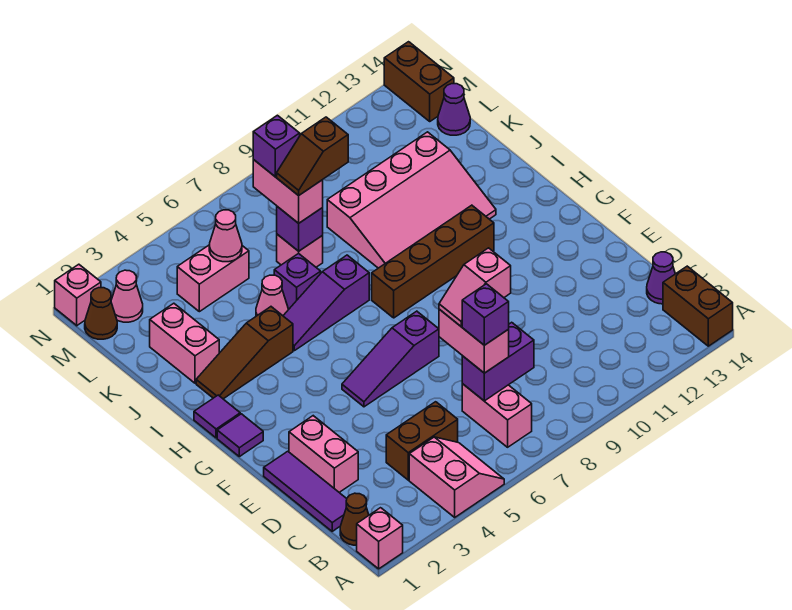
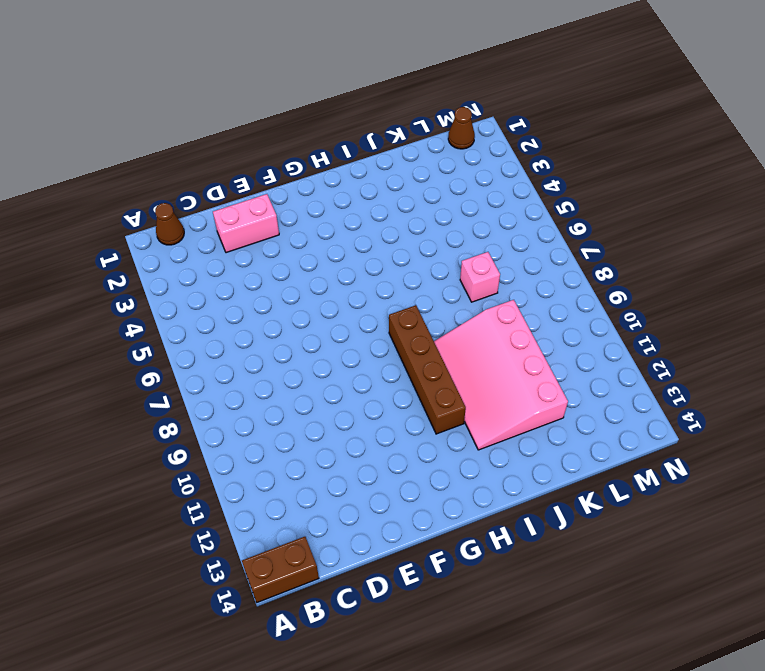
none -> pink 1x1 brick [357,508,403,569]
none -> pink 2x2 slope [409,437,504,517]
none -> pink 1x2 brick [462,384,532,447]
none -> purple 1x3 tile [264,451,347,531]

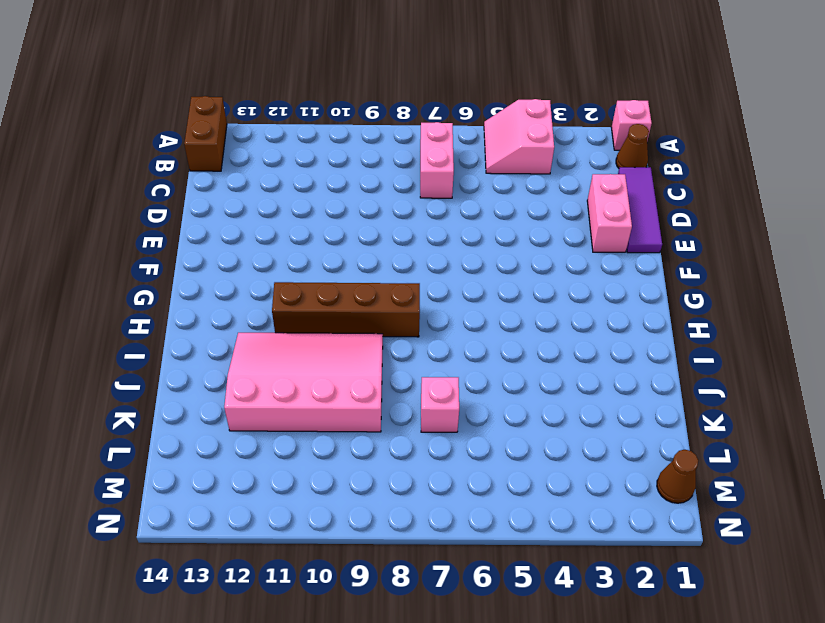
none -> brown 1x2 brick [386,402,458,480]
none -> purple 1x1 cone [647,252,675,304]
none -> purple 1x3 slope [342,311,439,407]
none -> purple 1x1 tile [217,414,263,457]

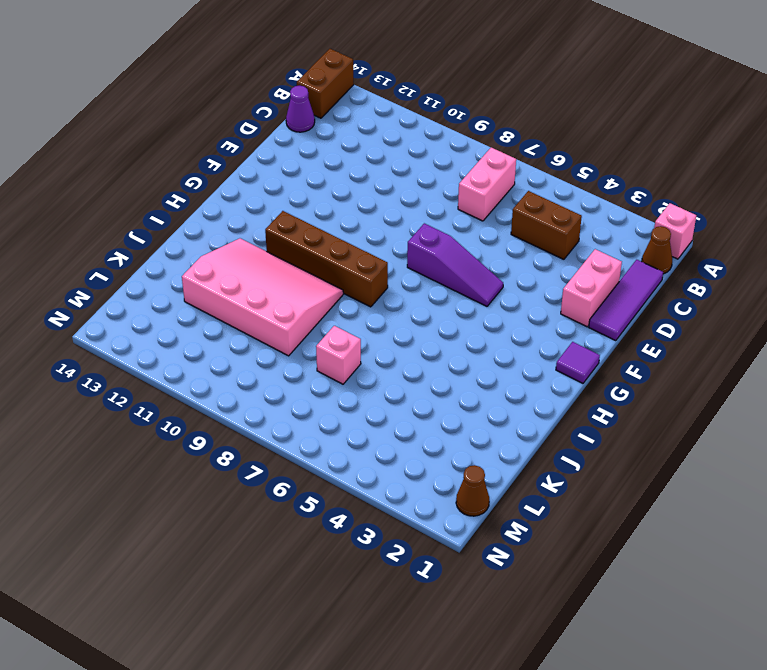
none -> pink 2x2 slope [409,437,504,517]
none -> purple 1x1 tile [194,395,240,438]
none -> brown 1x3 slope [196,307,293,399]
none -> purple 1x3 slope [283,255,369,351]

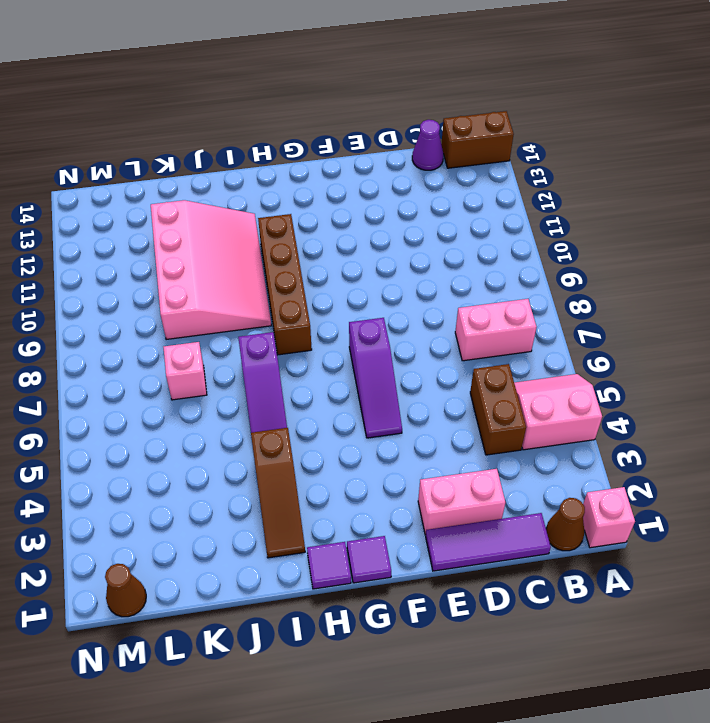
none -> pink 1x2 brick [150,303,219,383]
none -> pink 1x1 cone [256,275,288,316]
none -> purple 1x1 brick [274,253,321,309]
none -> pink 1x2 brick [177,245,249,312]

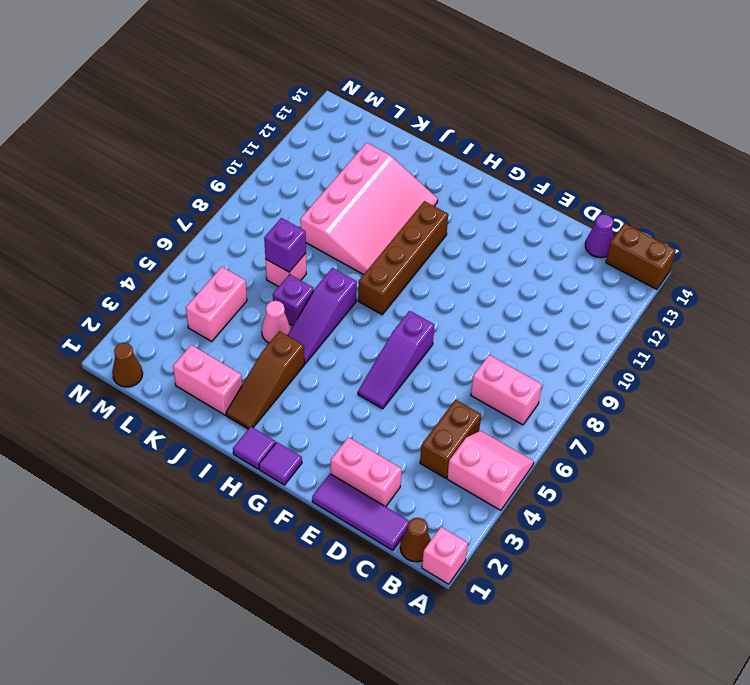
none -> purple 1x1 cone [438,84,470,135]
none -> pink 1x1 cone [111,270,143,322]
none -> brown 1x2 brick [384,42,454,121]
none -> pink 1x1 brick [55,264,101,326]

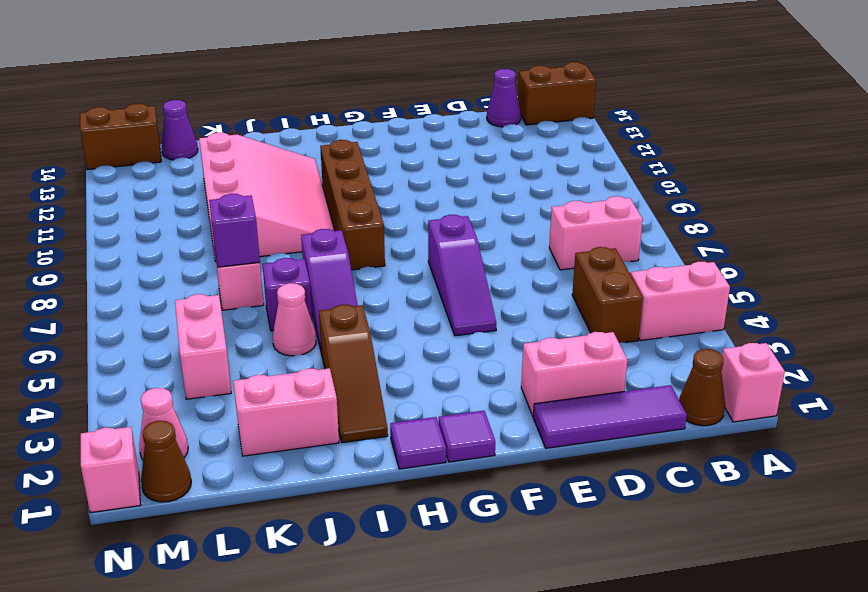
none -> purple 1x2 brick [462,322,534,401]
none -> pink 1x1 cone [209,210,242,262]
none -> pink 1x2 brick [439,309,509,373]
none -> pink 1x2 brick [253,160,323,223]

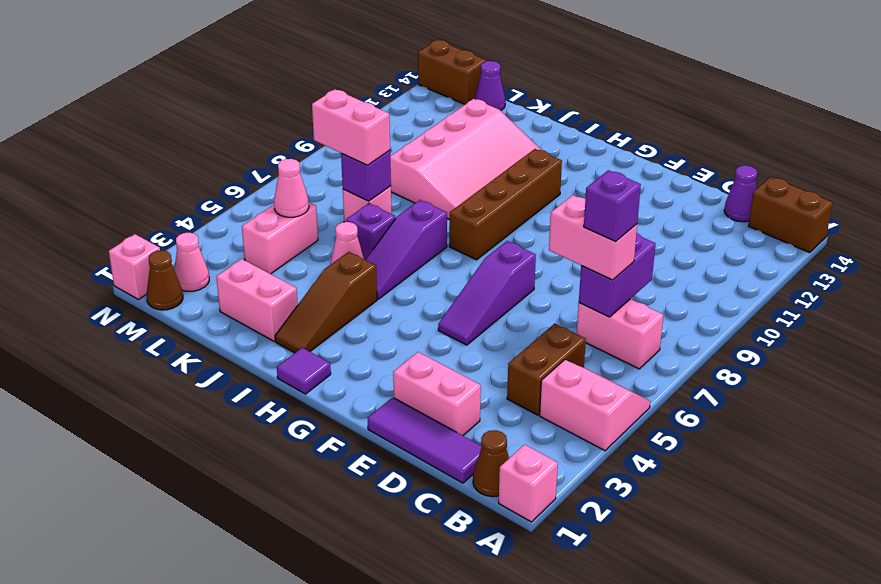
none -> purple 1x1 tile [217,414,263,457]
none -> pink 1x2 slope [439,248,511,326]
none -> brown 1x2 slope [277,117,348,196]
none -> purple 1x1 brick [253,115,300,177]

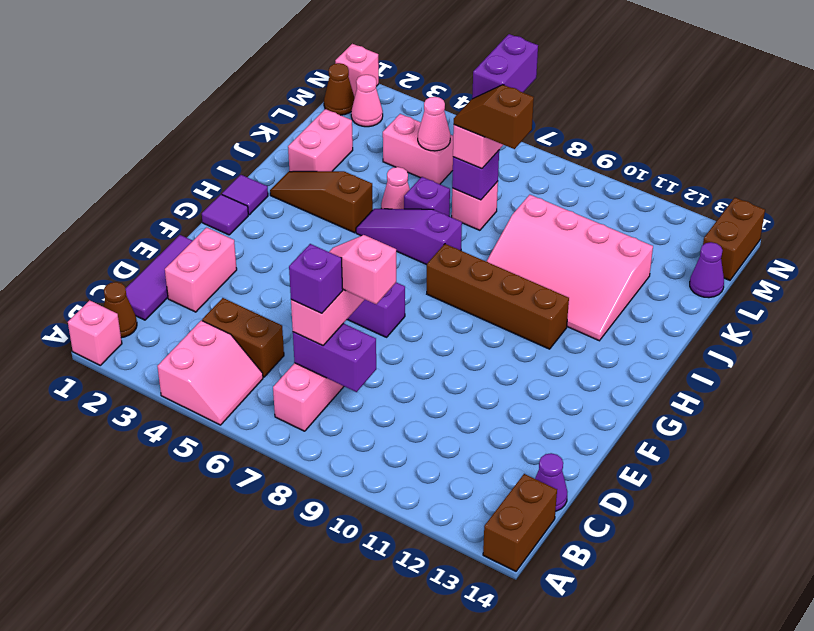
purple 1x2 brick [472,34,538,99] -> purple 1x1 brick [253,115,300,177]

